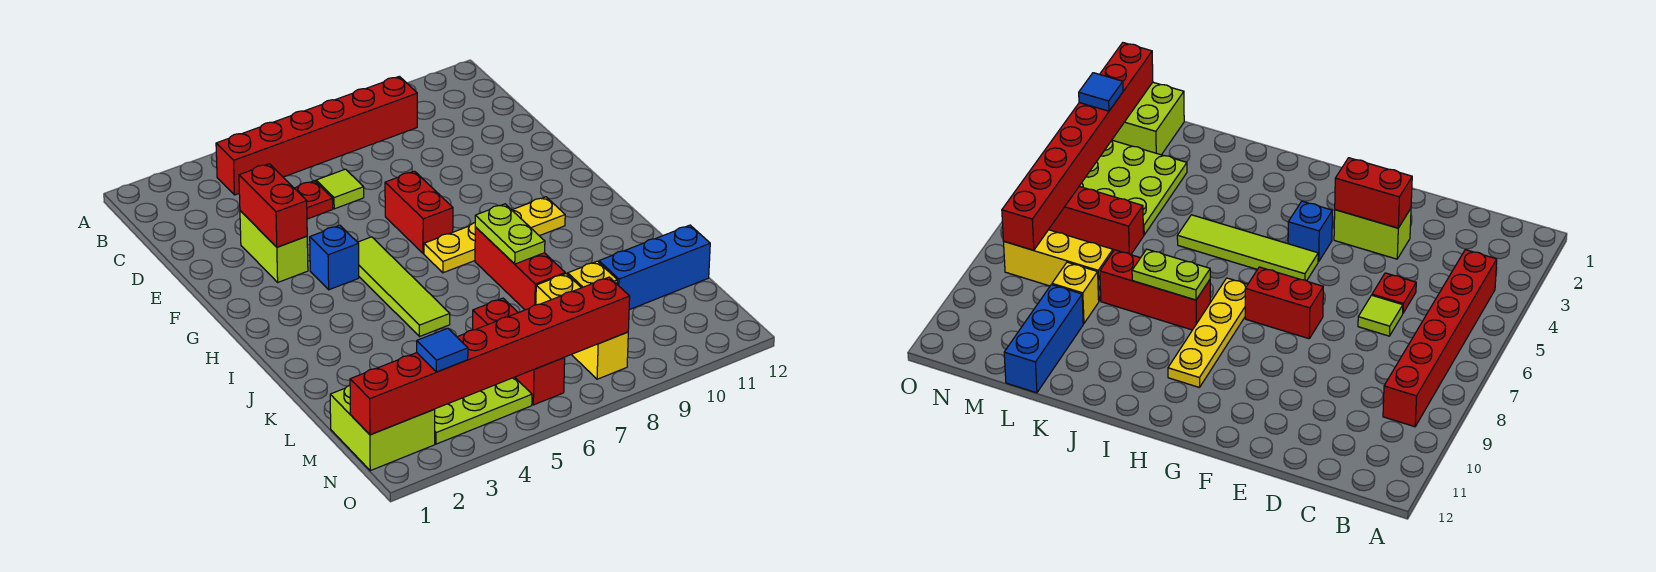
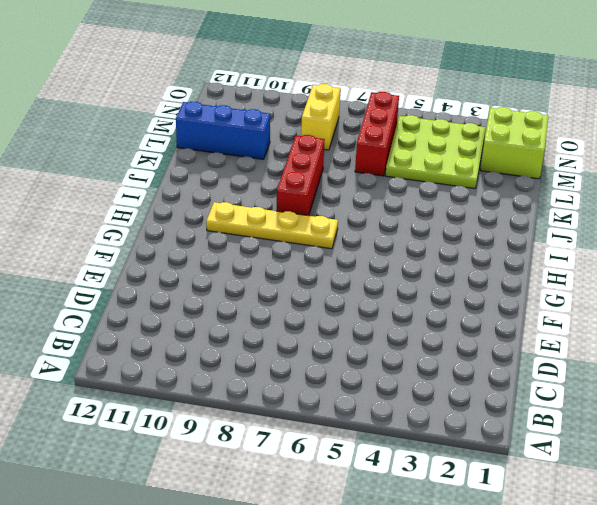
yellow 1x2 brick [301,84,340,150] -> yellow 1x3 brick [536,274,628,379]
none -> red 1x6 brick [216,76,417,195]
none -> red 1x1 plate [294,181,333,219]
none -> lime 1x1 tile [316,169,364,209]

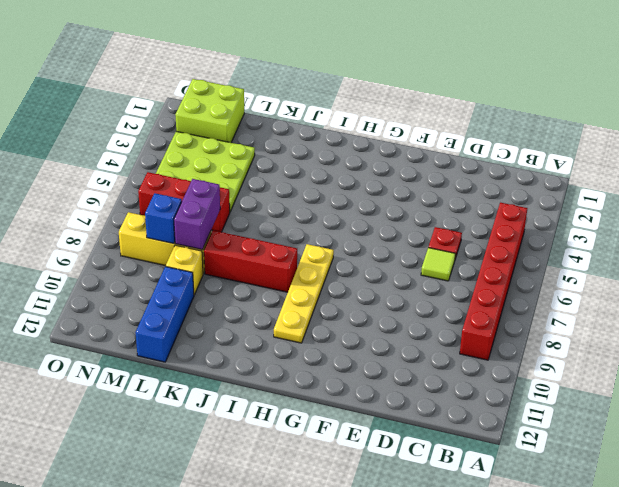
purple 1x2 brick [174,179,220,250] -> none
blue 1x1 brick [145,193,182,244] -> blue 1x1 brick moved to [310,225,359,290]
none -> lime 1x2 brick [240,211,308,282]
none -> red 1x2 brick [385,171,453,254]
none -> lime 1x4 tile [358,237,450,337]

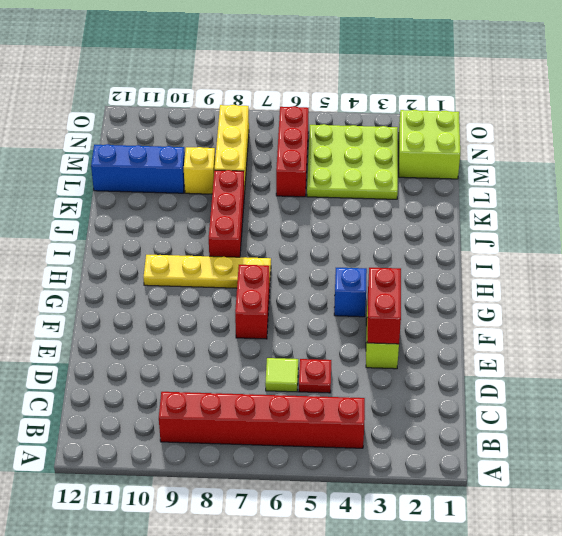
none -> lime 1x4 tile [358,237,450,337]
none -> lime 1x2 plate [475,204,545,264]
none -> red 1x8 brick [350,277,630,435]

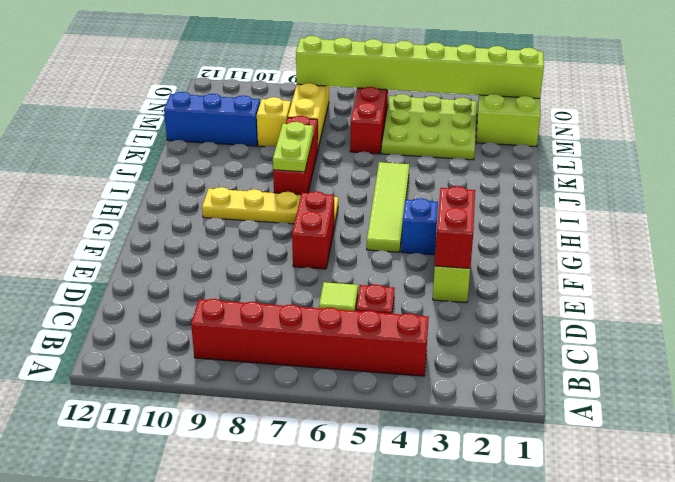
lime 1x8 brick [296,36,544,99] -> red 1x8 brick [350,277,630,435]
none -> blue 1x1 tile [417,328,468,372]

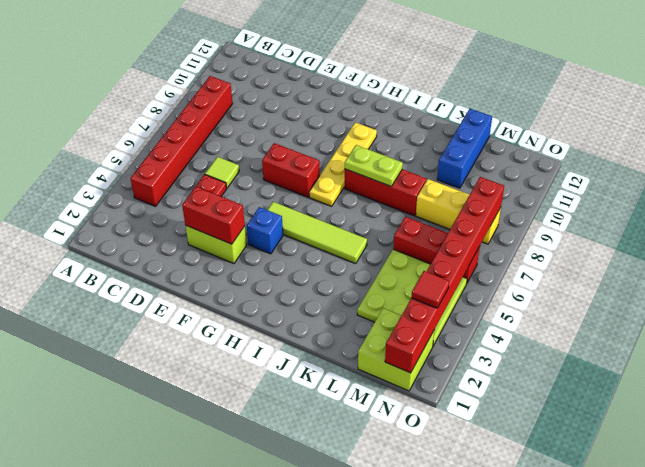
red 1x1 tile [411,271,449,308] -> blue 1x1 tile [417,328,468,372]
none -> yellow 1x1 brick [568,261,617,288]

